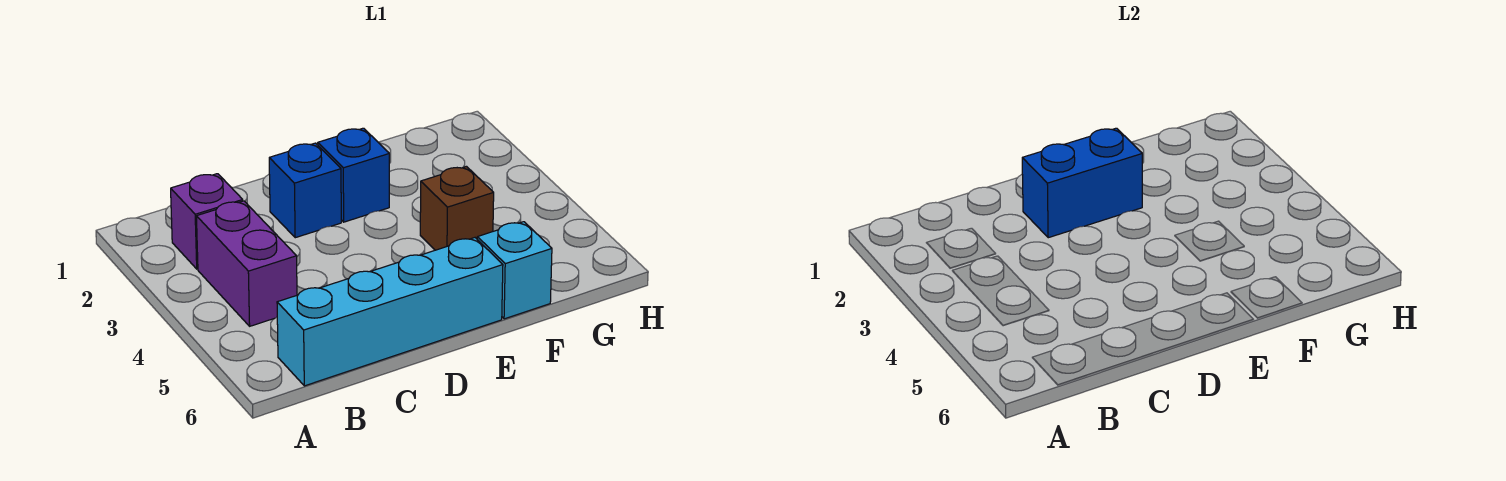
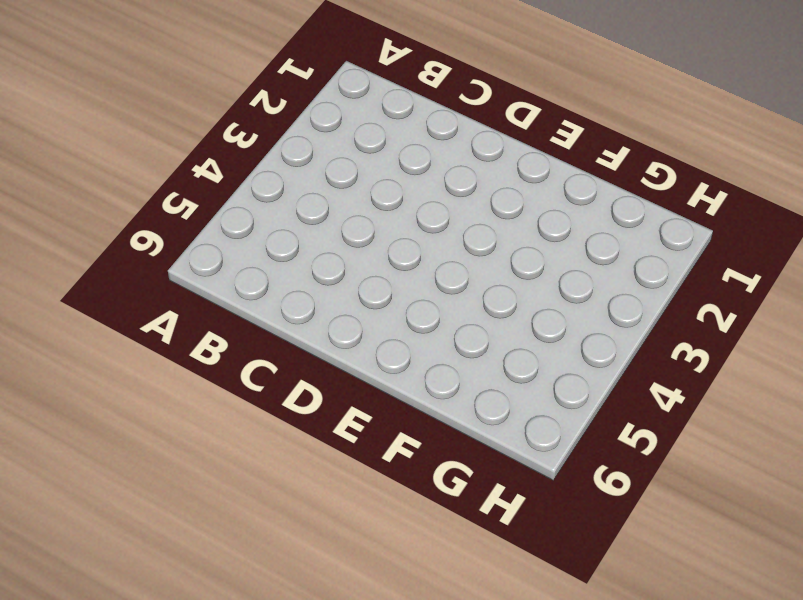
none -> purple 1x1 brick [171,174,243,269]
none -> purple 1x2 brick [196,201,297,326]

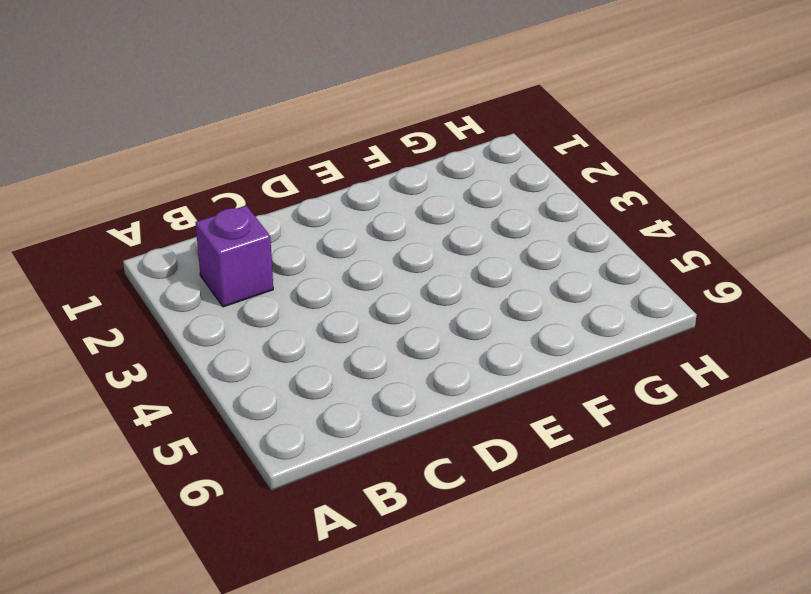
none -> purple 1x2 brick [196,201,297,326]
none -> cyan 1x4 brick [277,238,503,386]

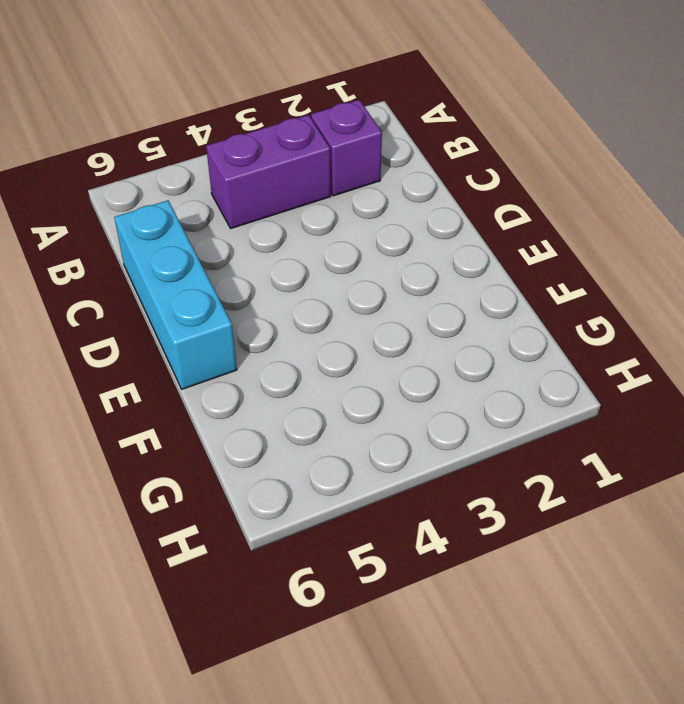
cyan 1x3 brick [114,200,237,389] -> cyan 1x4 brick [277,238,503,386]
none -> blue 1x1 brick [269,143,341,238]
none -> blue 1x1 brick [318,128,389,222]

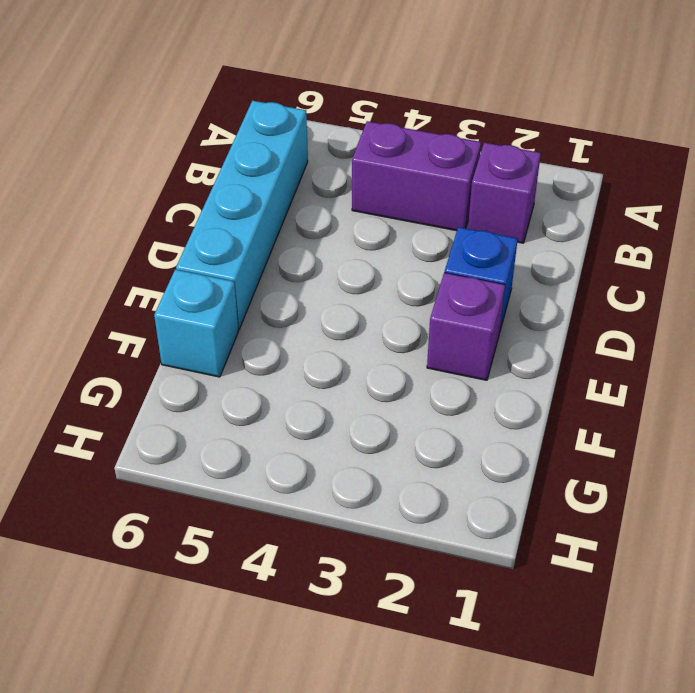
purple 1x1 brick [427,273,505,380] -> blue 1x1 brick [318,128,389,222]
none -> brown 1x1 brick [420,167,494,250]
none -> blue 1x2 brick [1022,128,1142,238]

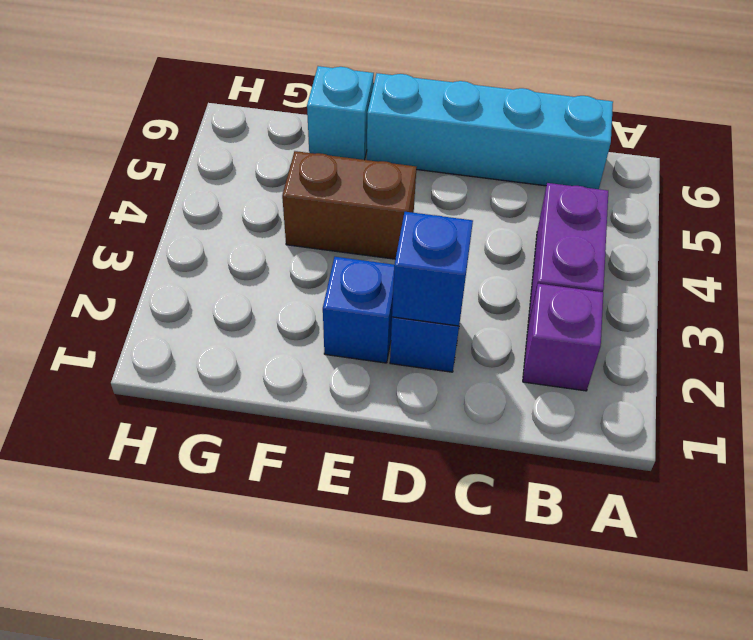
blue 1x1 brick [392,212,473,326] -> blue 1x2 brick [1022,128,1142,238]
brown 1x2 brick [282,151,417,259] -> brown 1x1 brick [420,167,494,250]

